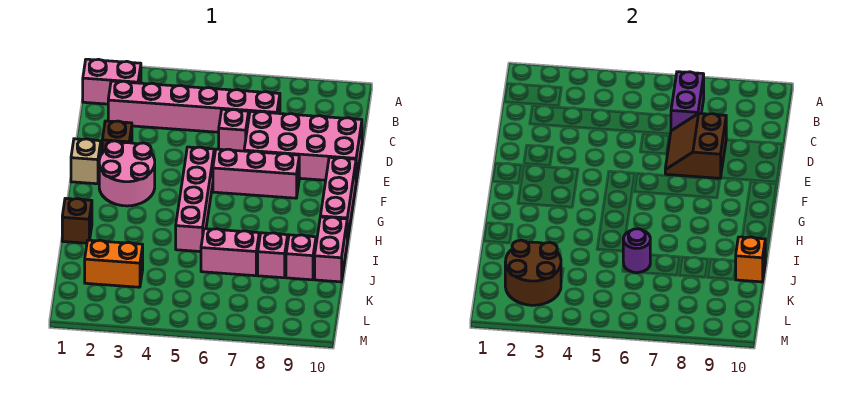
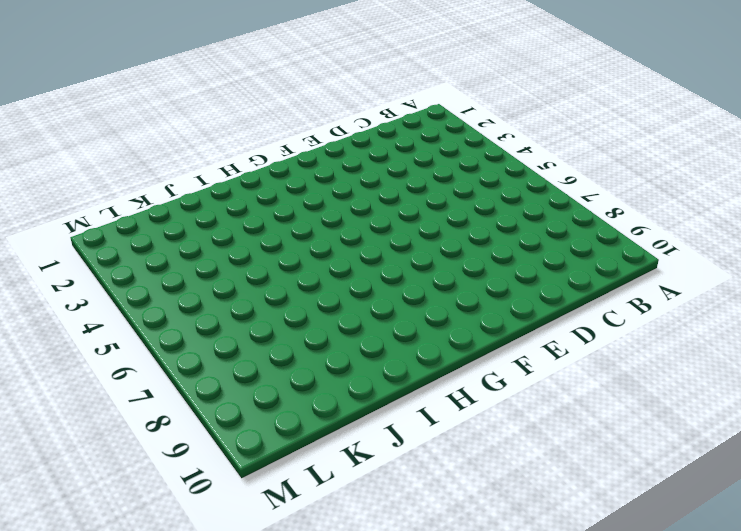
none -> pink 1x2 brick [83,59,141,104]
none -> pink 1x6 brick [108,81,280,132]
none -> pink 1x1 brick [219,109,249,151]

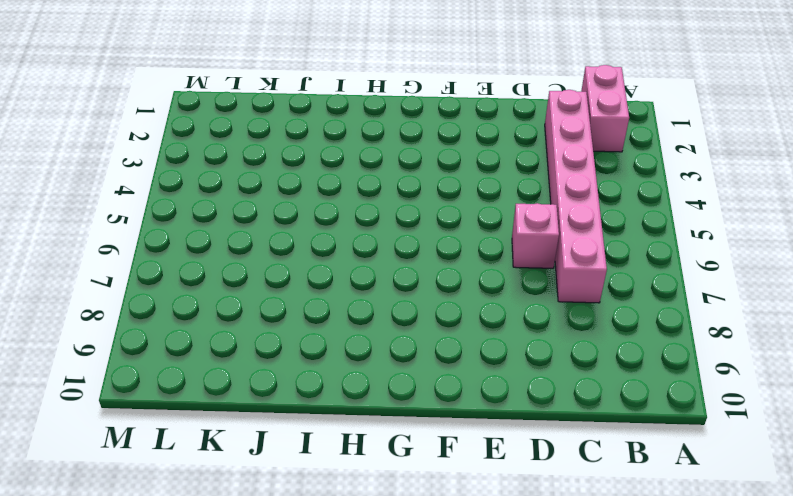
none -> pink 2x4 brick [244,111,362,181]
none -> brown 1x1 brick [102,121,132,153]
none -> tan 1x1 brick [71,139,101,184]

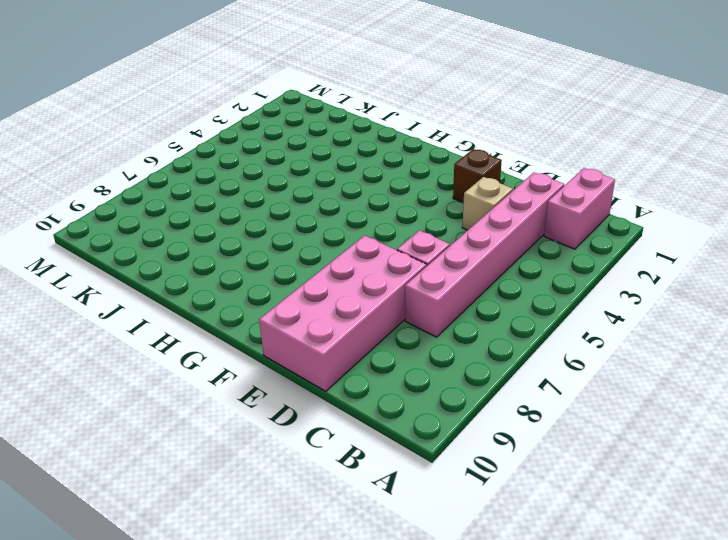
tan 1x1 brick [462,177,513,230] -> tan 1x1 brick moved to [71,139,101,184]
none -> pink 2x2 round brick [99,141,155,206]
none -> pink 1x4 brick [176,147,214,252]
none -> pink 1x3 brick [213,149,299,198]

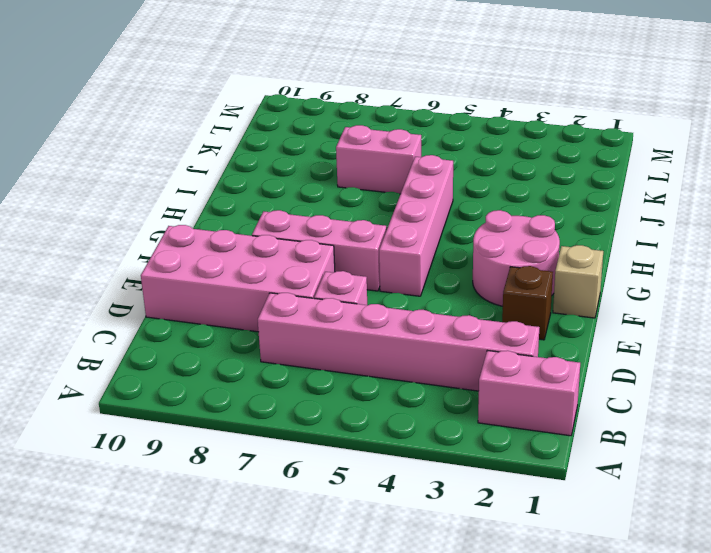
none -> pink 1x3 brick [320,157,356,241]
none -> brown 1x1 brick [62,198,92,243]
none -> pink 1x2 brick [315,217,347,282]

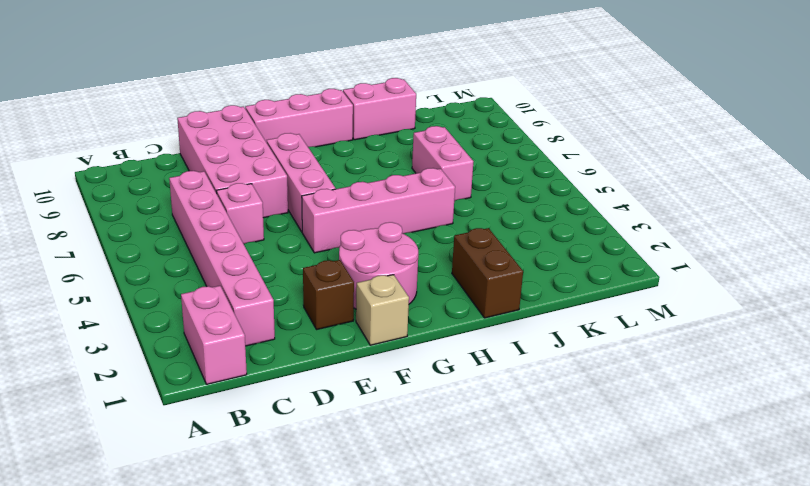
brown 1x2 brick [452,228,523,318] -> brown 1x1 brick [62,198,92,243]
none -> pink 1x1 brick [258,233,288,278]
none -> pink 1x1 brick [286,235,316,280]
none -> orange 1x2 brick [85,240,143,287]

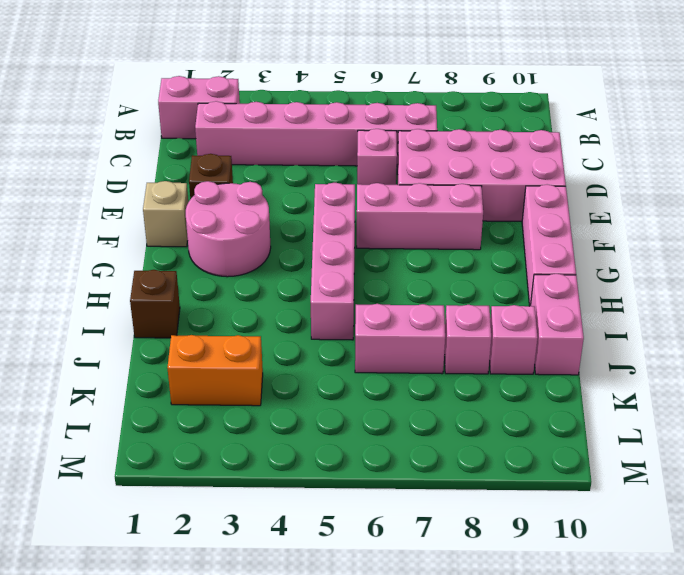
none -> purple 1x2 brick [671,72,704,131]
none -> brown 2x2 slope [665,113,726,178]
none -> purple 1x1 round brick [623,229,650,273]

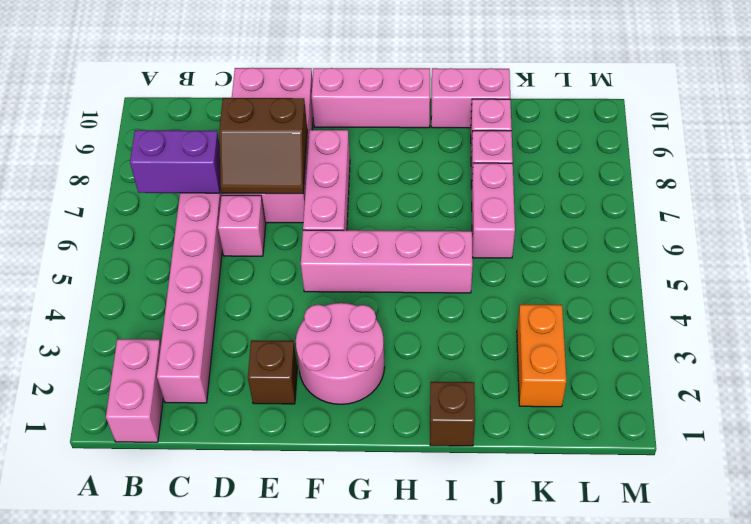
none -> tan 1x1 brick [71,139,101,184]
none -> purple 1x1 round brick [623,229,650,273]
none -> orange 1x1 brick [736,237,766,282]

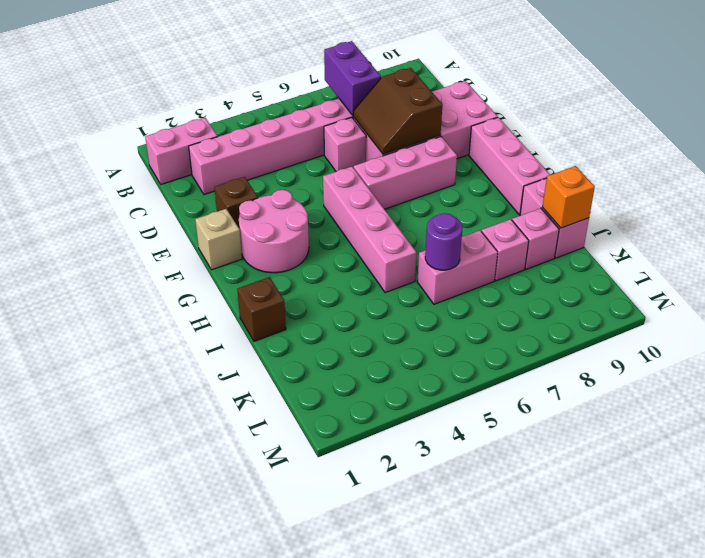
none -> orange 1x2 brick [85,240,143,287]
none -> brown 2x2 round brick [505,240,561,305]

